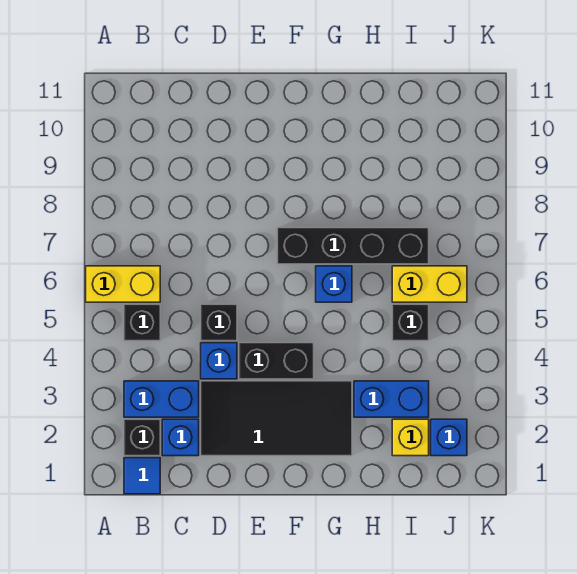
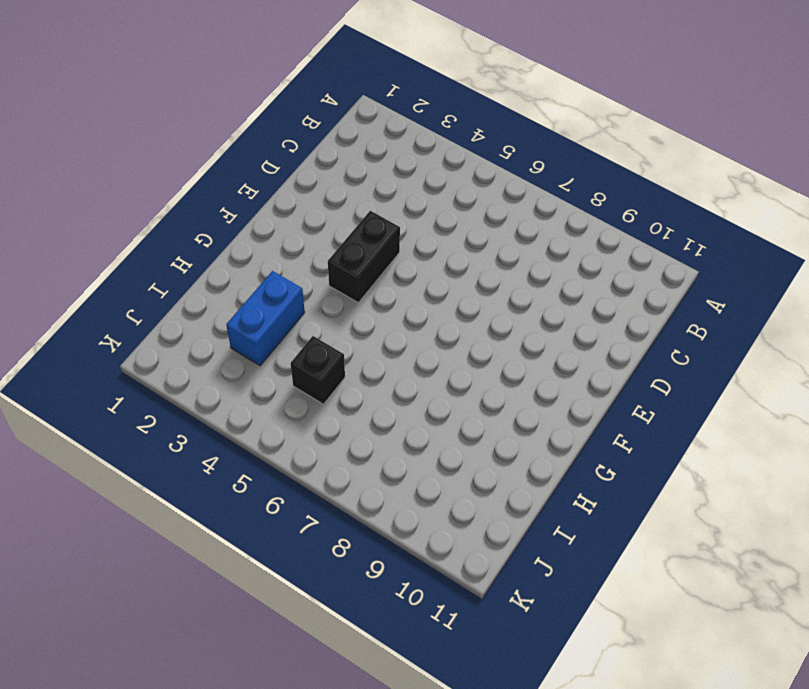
none -> yellow 1x2 brick [86,266,160,302]
none -> blue 1x1 tile [124,458,160,494]
none -> black 1x1 brick [124,419,160,456]

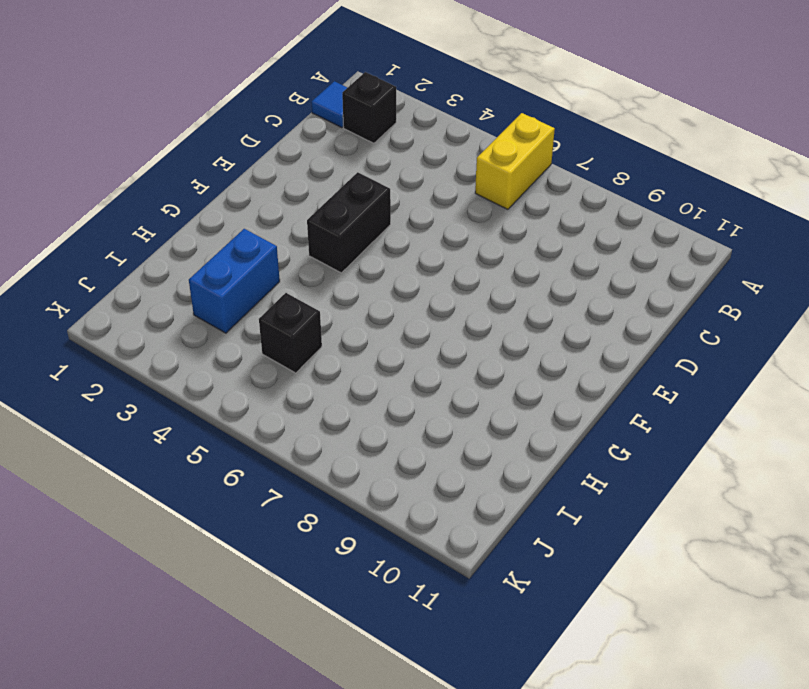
none -> blue 1x2 brick [124,381,199,417]
none -> black 1x1 brick [124,304,160,341]
none -> blue 1x1 brick [162,419,199,456]

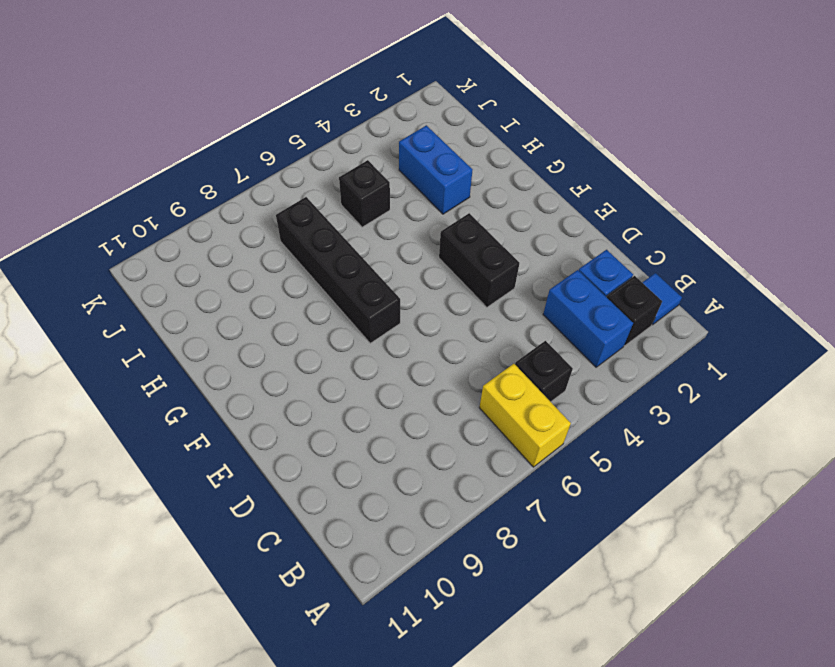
none -> black 2x4 tile [201,381,352,456]
none -> blue 1x1 brick [201,343,237,379]
none -> black 1x1 brick [201,304,237,341]

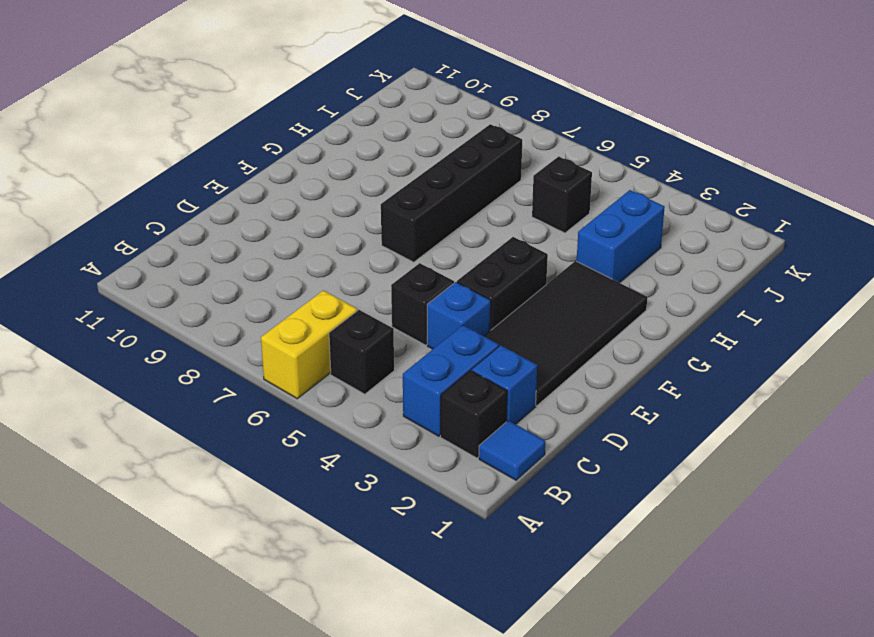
none -> blue 1x1 brick [316,266,352,302]
none -> yellow 1x1 brick [392,419,429,456]
none -> yellow 1x2 brick [392,266,467,302]

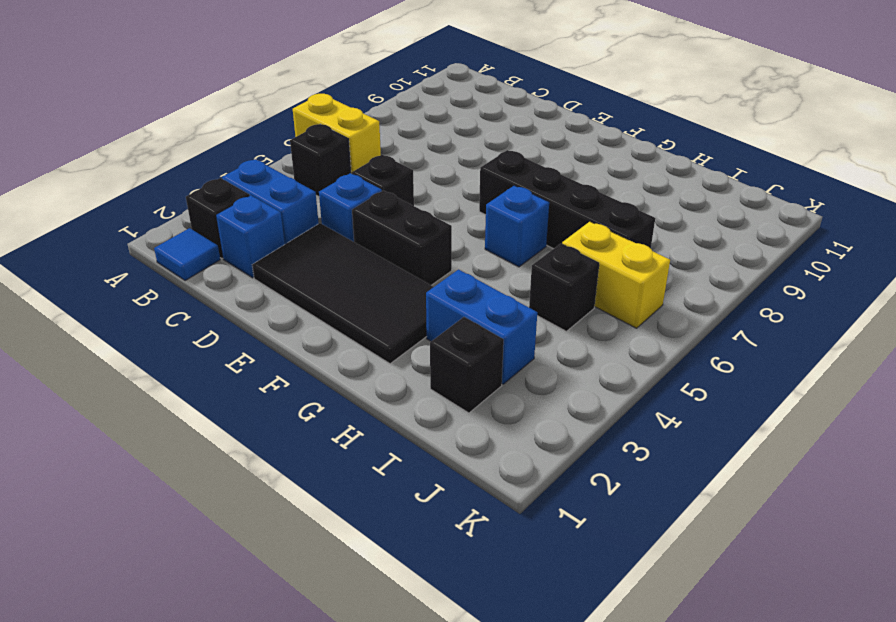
black 1x1 brick [430,317,504,413] -> yellow 1x1 brick [392,419,429,456]
none -> blue 1x1 brick [431,419,467,456]

